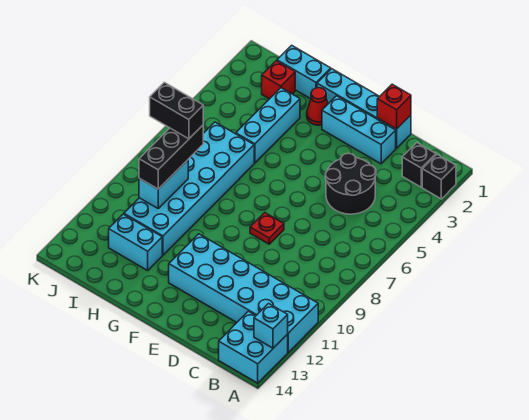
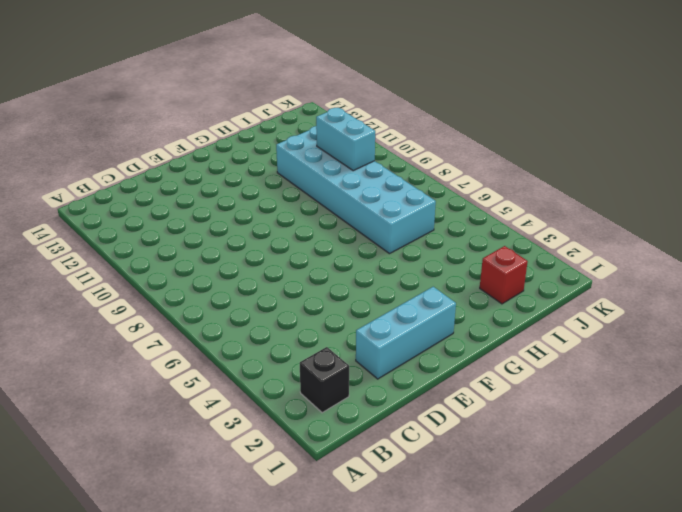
none -> black 1x1 brick [422,154,456,199]
none -> cyan 2x6 brick [169,234,318,352]
none -> cyan 2x2 brick [219,311,288,383]

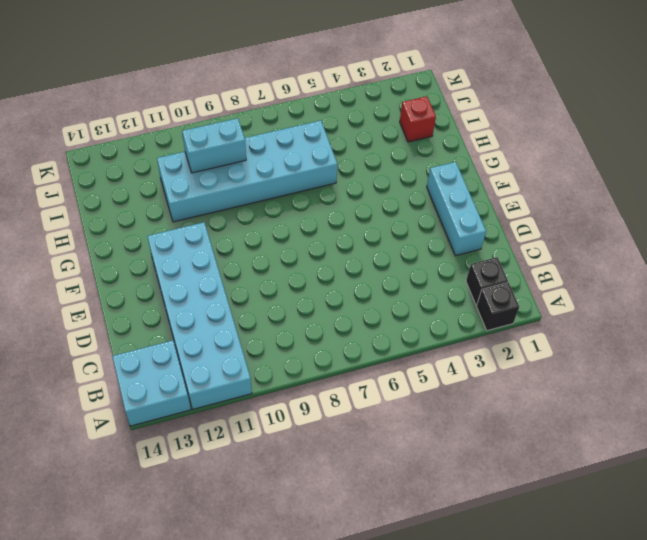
none -> black 2x2 round brick [325,153,376,214]
none -> cyan 1x4 brick [317,69,411,149]
none -> red 1x1 plate [250,213,284,244]

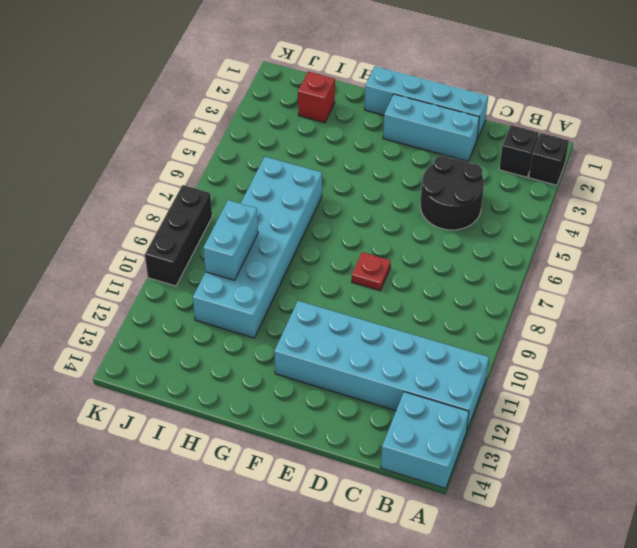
black 1x3 brick [145,185,212,286] -> black 1x3 brick moved to [139,125,203,189]
none -> red 1x1 cone [307,88,328,125]
none -> cyan 1x2 brick [277,45,331,99]
none -> cyan 1x3 brick [236,88,300,163]

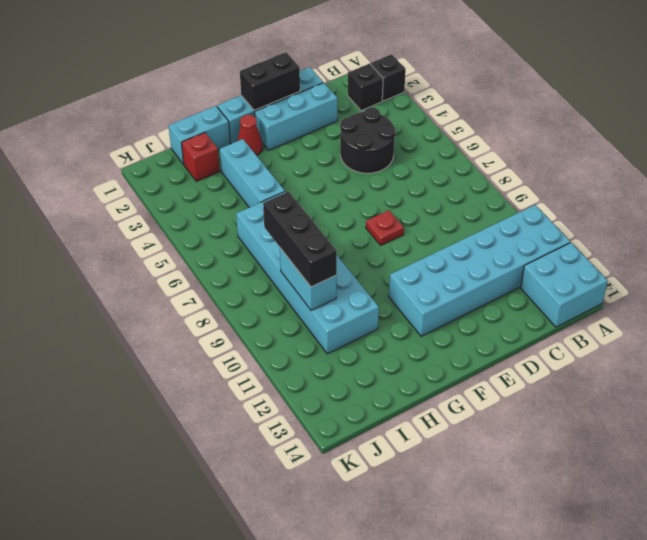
black 1x2 brick [240,52,300,110] -> black 1x2 brick moved to [150,82,203,139]
none -> cyan 1x2 brick [109,214,162,270]
none -> cyan 1x1 brick [254,304,288,348]
none -> red 1x1 brick [377,84,411,129]

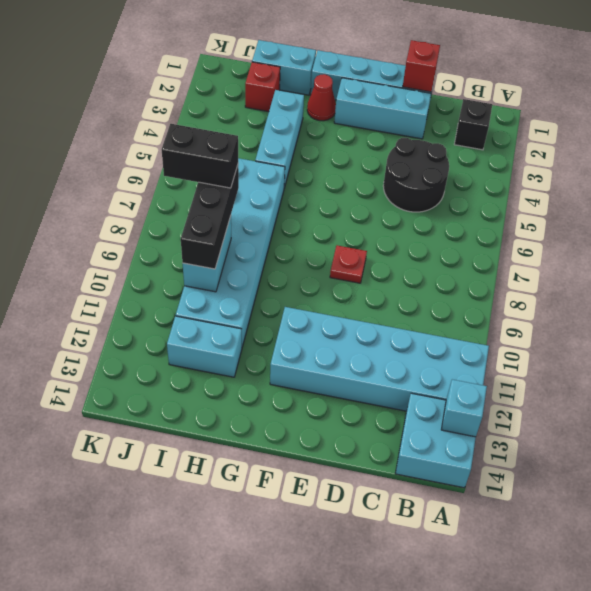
none -> black 1x1 brick [422,154,456,199]

